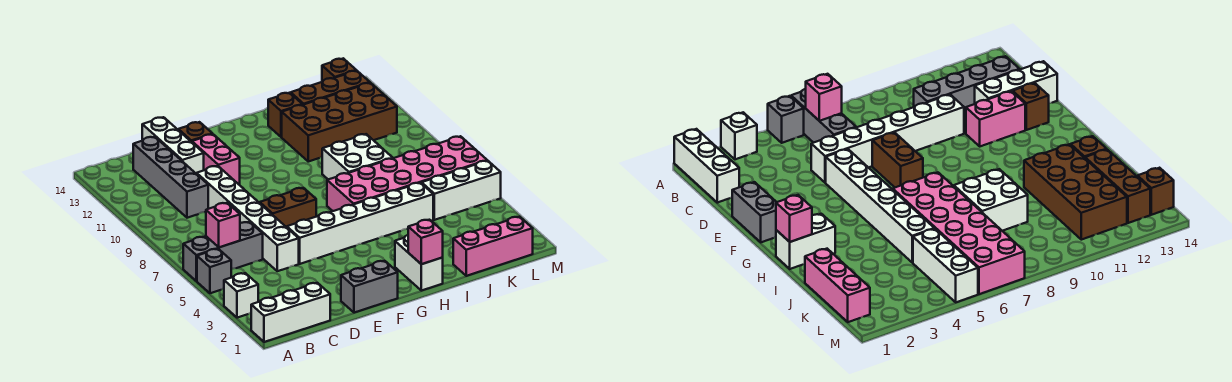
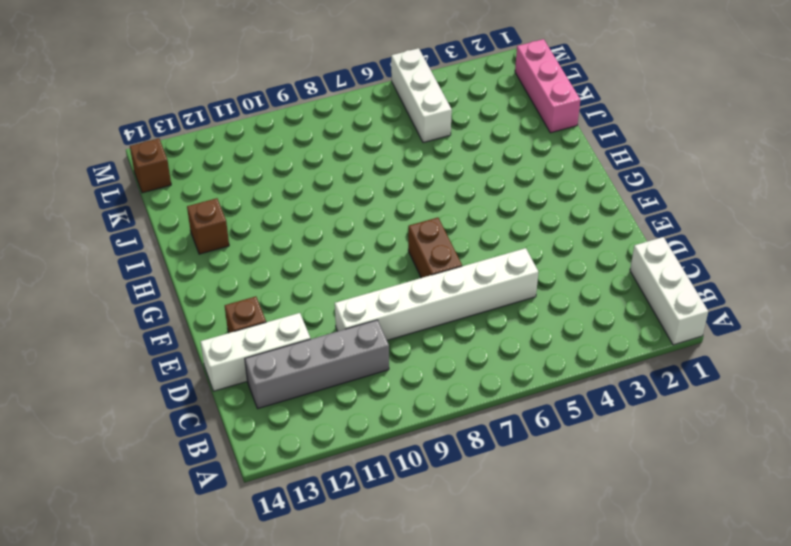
none -> white 1x1 brick [224,273,258,318]
none -> grey 1x1 brick [197,249,231,293]
none -> grey 1x3 brick [183,222,263,281]

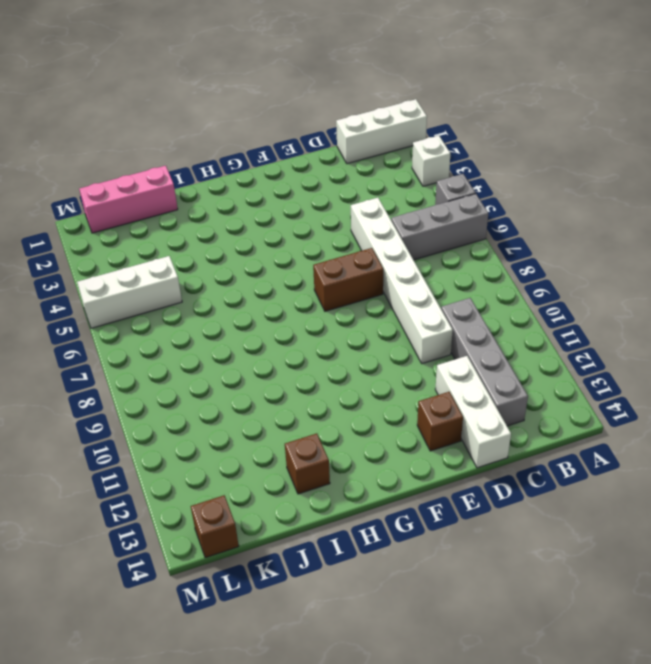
none -> grey 1x2 brick [341,261,398,313]
none -> white 1x6 brick [287,183,433,264]
none -> pink 1x2 brick [192,134,240,184]

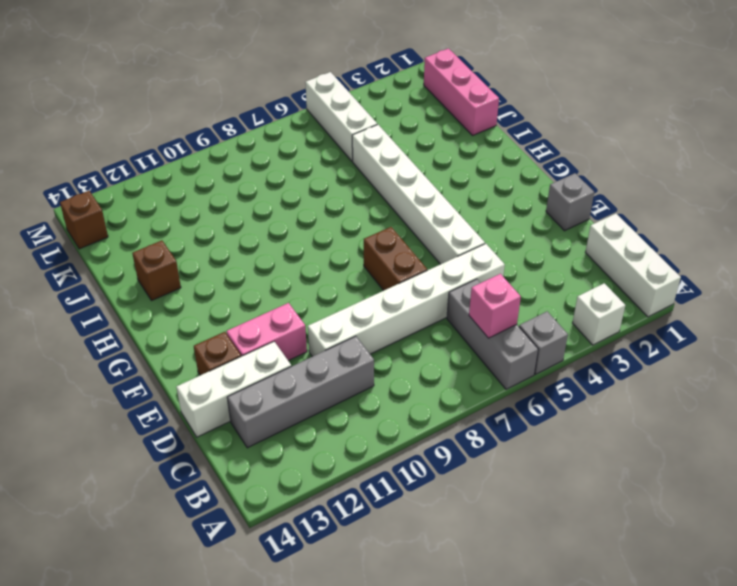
grey 1x1 brick [546,173,594,231] -> grey 1x2 brick [341,261,398,313]
none -> white 1x2 brick [395,235,443,291]
none -> pink 2x6 brick [327,136,487,211]
none -> white 2x2 brick [322,134,393,179]

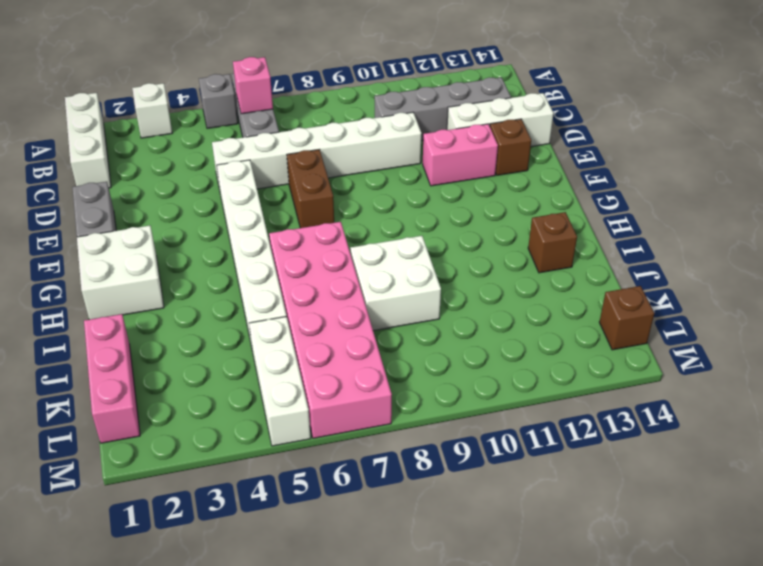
white 2x2 brick [77,226,164,320] -> white 1x2 brick [395,235,443,291]
none -> brown 2x4 brick [282,83,397,162]
none -> brown 1x3 brick [291,71,370,105]
none -> pink 1x1 brick [408,220,443,264]

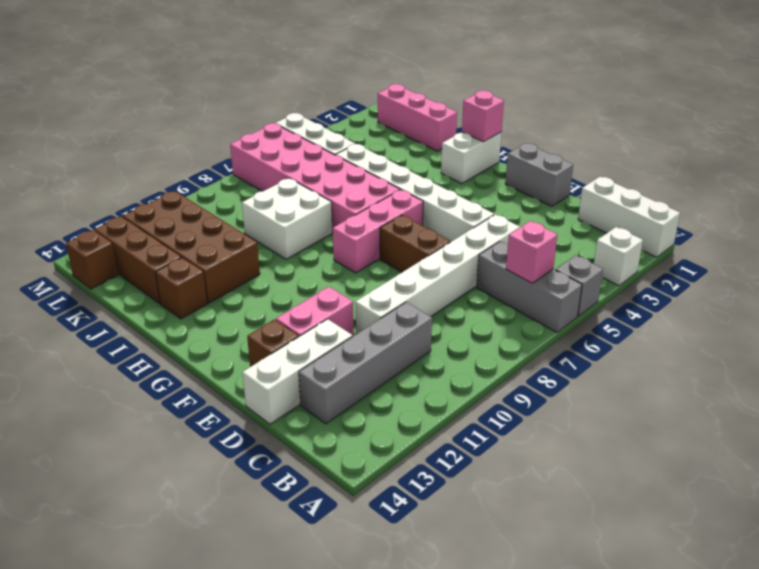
pink 1x3 brick [333,190,423,273] -> none

